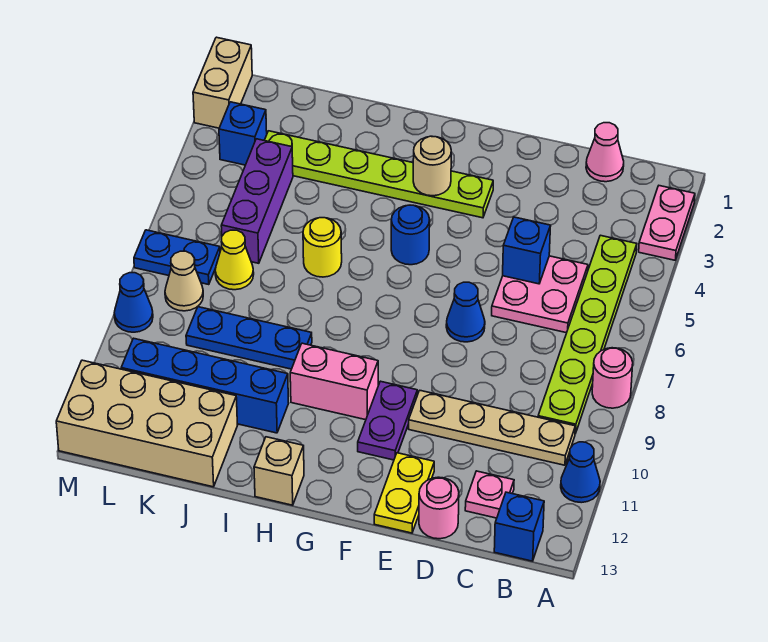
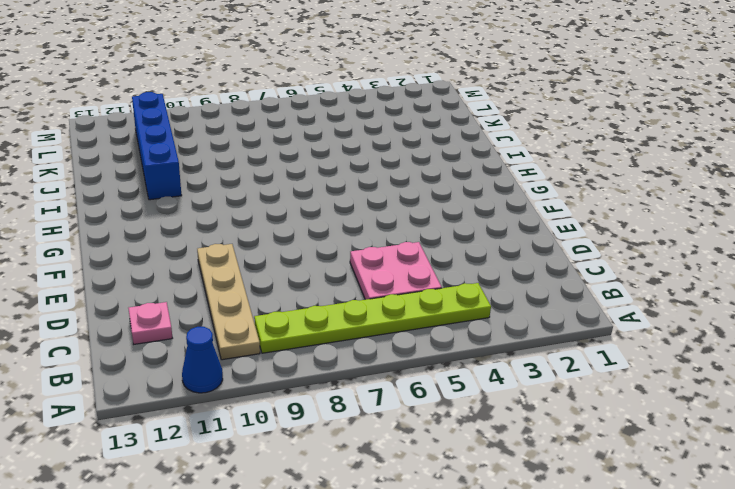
none -> pink 1x2 plate [639,186,695,260]
none -> pink 1x1 round brick [592,348,633,408]
none -> blue 1x1 brick [494,492,544,561]
none -> pink 1x1 cone [586,123,624,182]

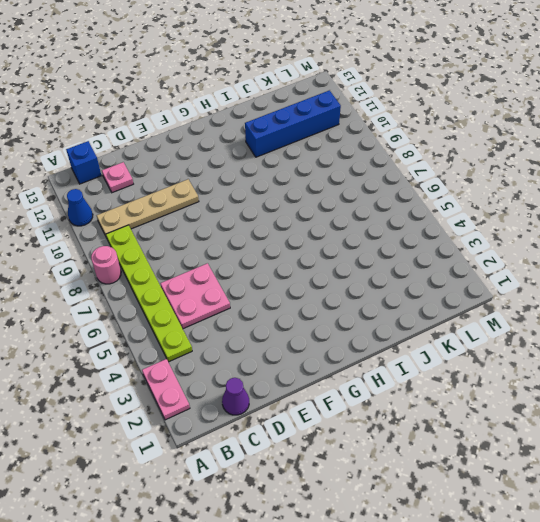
purple 1x1 cone [222,378,249,415] -> pink 1x1 cone [586,123,624,182]
none -> pink 1x1 round brick [419,477,459,539]
none -> blue 1x1 cone [446,282,485,342]
none -> yellow 1x2 plate [374,453,434,533]
none -> lime 1x6 plate [264,131,493,218]

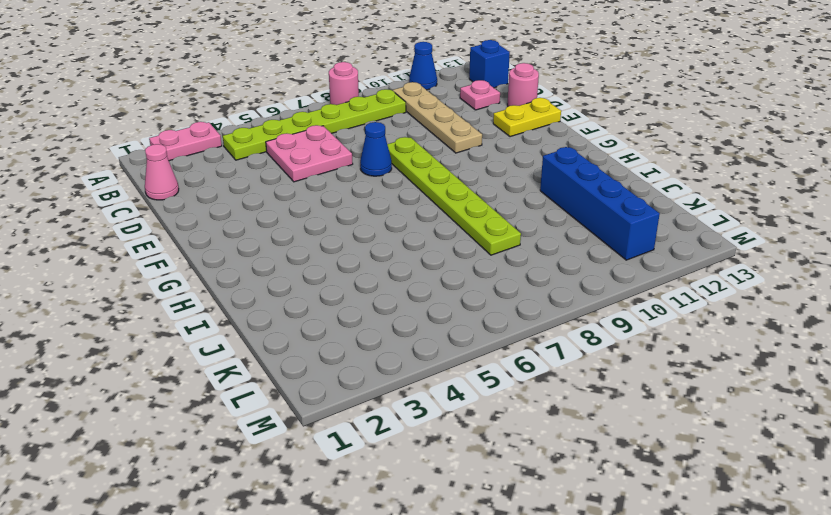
lime 1x6 plate [387,137,521,255] -> lime 1x6 plate moved to [264,131,493,218]
none -> purple 1x2 plate [358,381,417,460]
none -> blue 1x1 round brick [391,205,430,265]
none -> pink 1x2 brick [290,343,378,420]
none -> tan 1x1 brick [254,437,304,505]

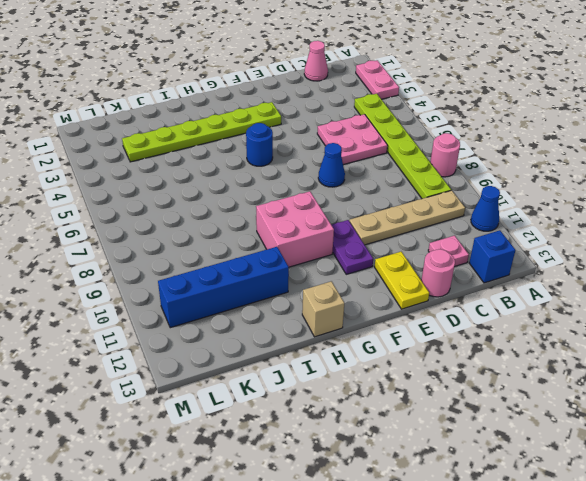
pink 2x2 brick [256,191,334,267] -> pink 1x2 brick [290,343,378,420]
none -> yellow 1x1 round brick [303,218,342,277]
none -> blue 1x3 plate [186,307,312,369]
none -> tan 2x4 brick [56,360,237,487]
none -> purple 1x3 brick [221,139,293,263]

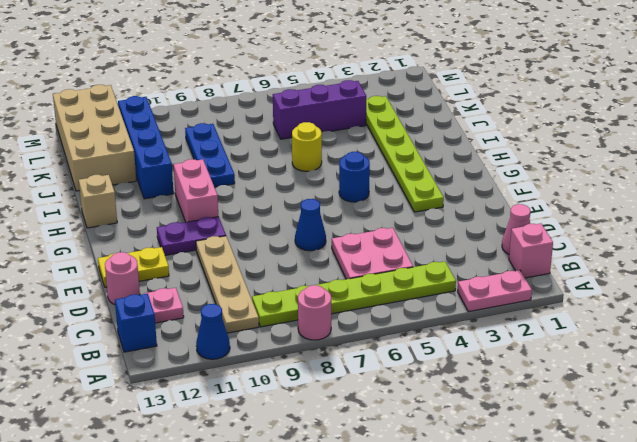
pink 1x1 brick [509,223,553,278] -> none
none -> yellow 1x1 cone [215,230,254,290]
none -> blue 1x1 brick [219,102,267,165]
none -> blue 1x2 plate [134,230,220,285]
none -> tan 1x1 cone [165,251,203,311]

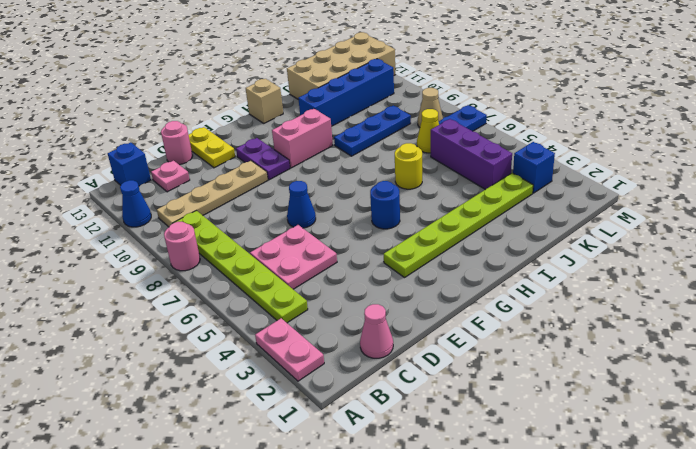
none -> tan 1x2 brick [193,37,252,128]
none -> blue 1x1 cone [114,273,153,332]
none -> blue 1x1 brick [503,217,551,284]
none -> tan 1x1 round brick [413,136,451,196]

